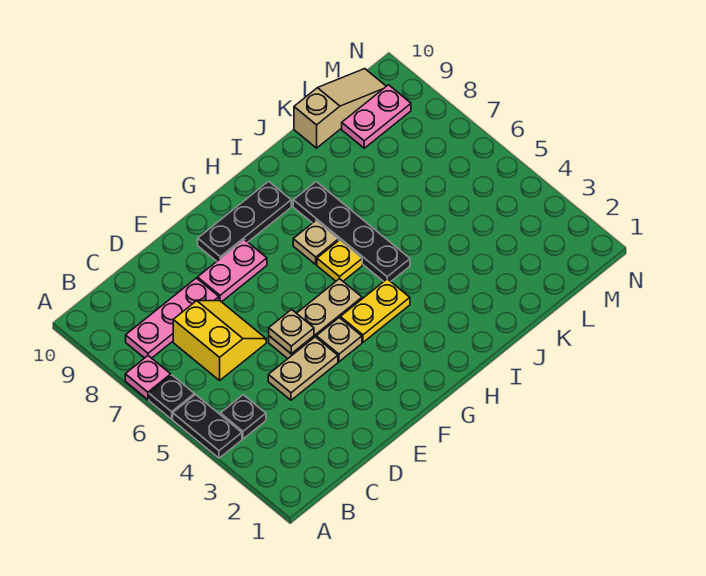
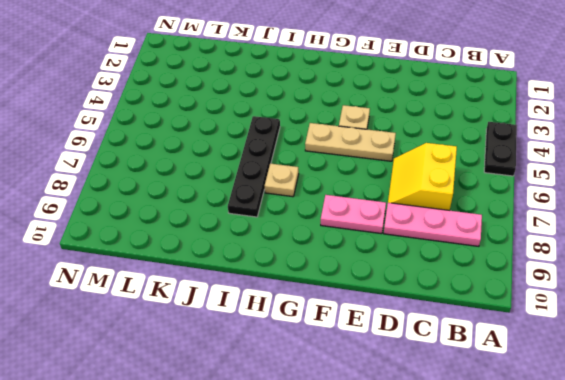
none -> black 1x1 plate [149,375,194,419]
none -> pink 1x1 plate [125,356,171,400]
none -> black 1x1 plate [220,395,266,439]

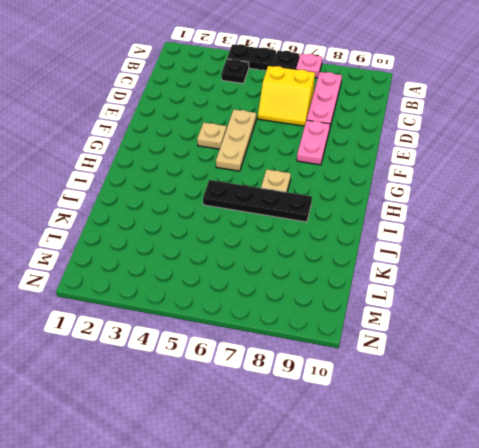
none -> tan 1x2 plate [268,337,338,400]
none -> black 1x3 plate [198,181,291,261]
none -> yellow 1x2 plate [340,279,410,342]

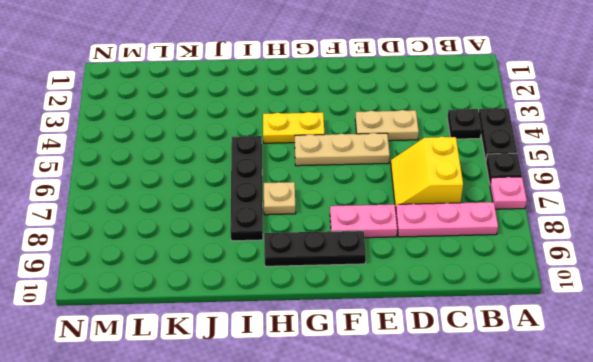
none -> tan 1x1 plate [316,318,362,362]
none -> yellow 1x1 plate [317,240,362,281]
none -> tan 1x3 slope [294,69,386,148]

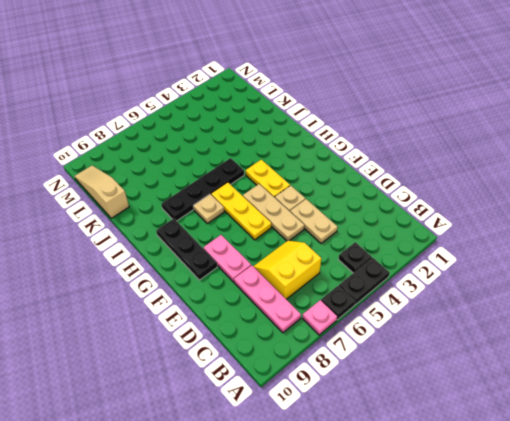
yellow 1x3 plate [211,182,271,240] -> yellow 1x1 plate [317,240,362,281]
none -> pink 1x2 plate [342,85,411,148]
none -> tan 1x1 plate [269,310,314,354]

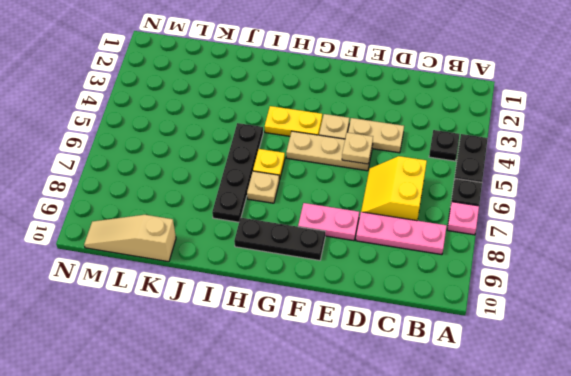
none -> pink 1x2 plate [342,85,411,148]

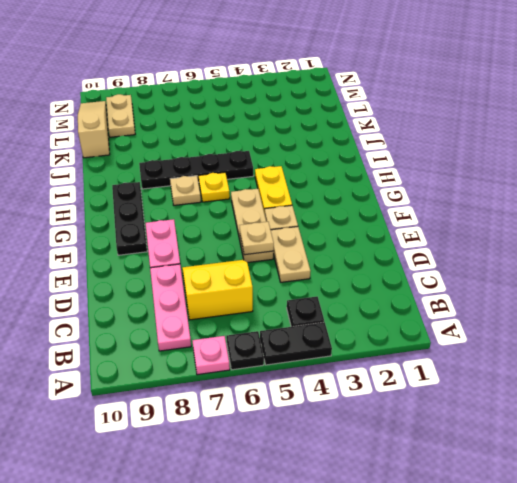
tan 1x2 plate [106,94,135,137] -> pink 1x2 plate [342,85,411,148]

